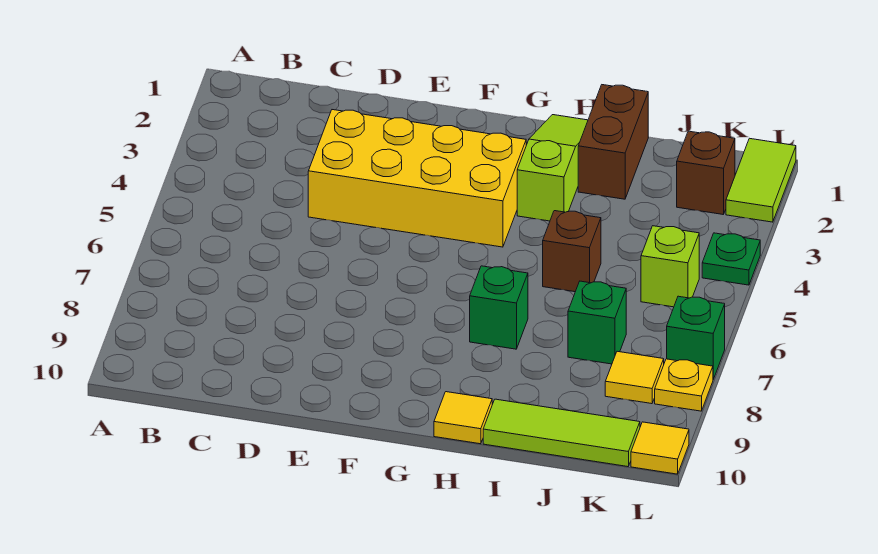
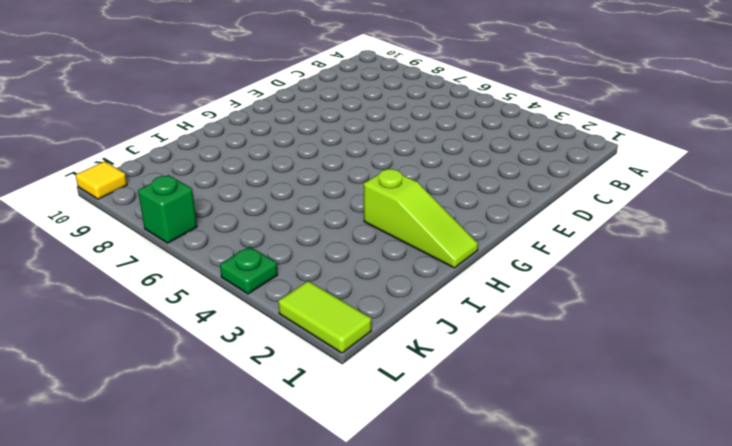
none -> yellow 2x4 brick [308,110,526,247]
none -> green 1x1 brick [470,266,528,349]
none -> yellow 1x1 tile [434,392,492,444]

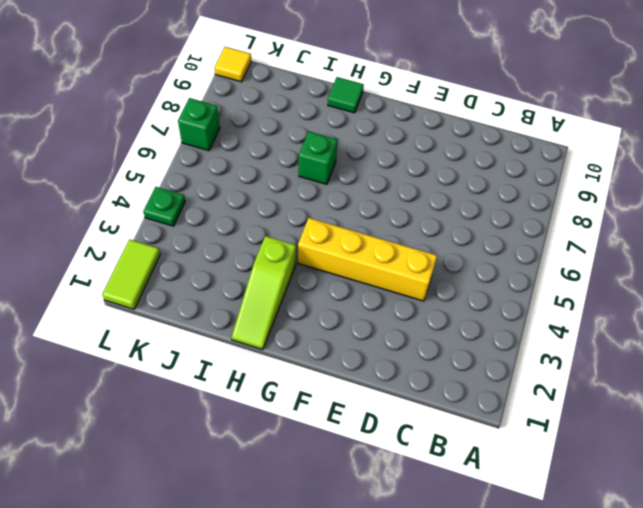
yellow 1x4 brick [298,218,437,301] -> yellow 2x4 brick [308,110,526,247]
green 1x1 tile [328,77,364,113] -> yellow 1x1 tile [434,392,492,444]
none -> brown 1x2 brick [578,85,648,199]
none -> brown 1x1 brick [543,211,601,292]
none -> lime 1x3 tile [483,399,640,467]

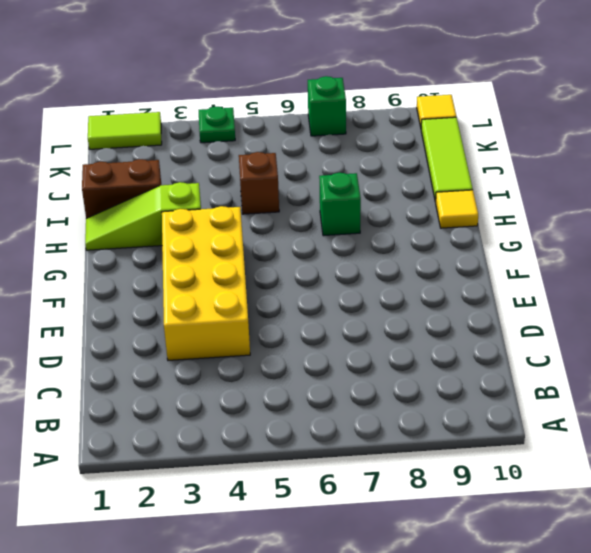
none -> green 1x1 brick [568,281,626,364]
none -> brown 1x1 brick [677,131,735,214]
none -> lime 1x1 brick [641,226,699,307]

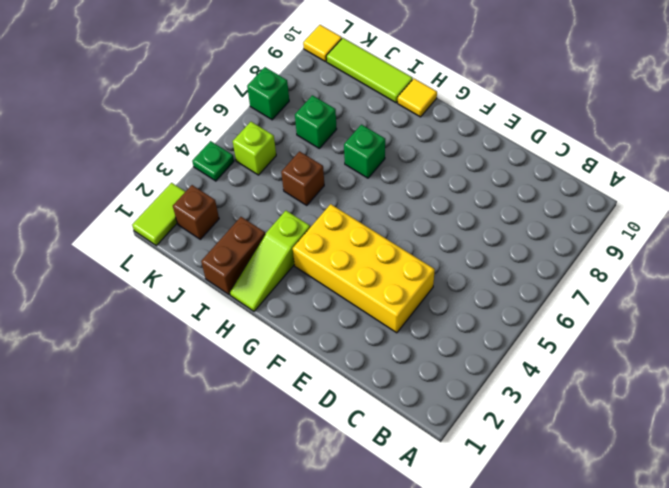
none -> yellow 1x1 tile [605,351,664,404]
none -> yellow 1x1 plate [655,359,713,411]

